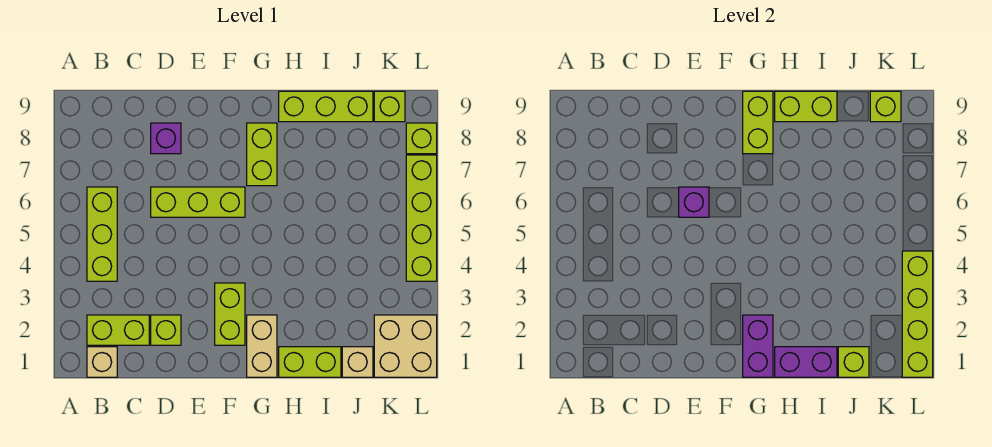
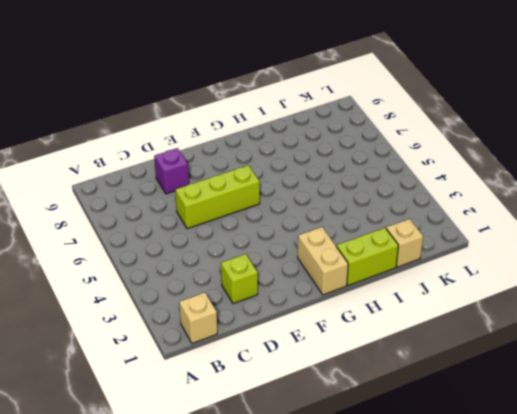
none -> lime 1x2 brick [87,315,149,345]
none -> lime 1x3 brick [87,187,117,281]
none -> lime 1x2 brick [215,283,245,345]

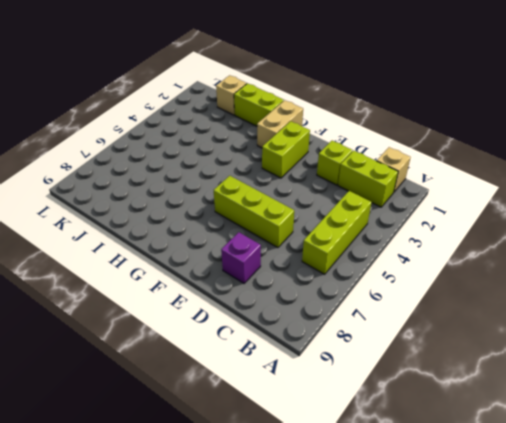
none -> lime 1x2 brick [247,123,277,186]
none -> lime 1x3 brick [279,91,373,122]
none -> tan 2x2 brick [374,315,437,377]

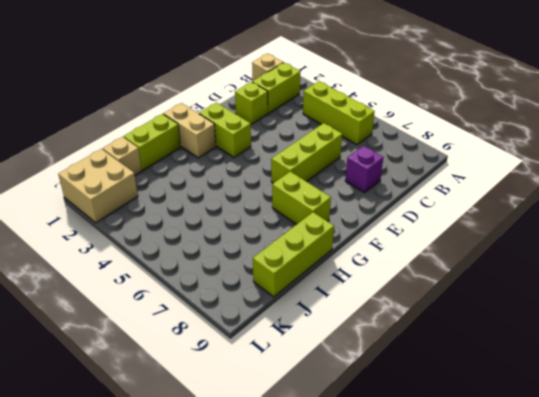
none -> lime 1x1 brick [374,91,405,122]
none -> lime 1x4 brick [406,155,437,281]
none -> lime 1x1 brick [406,123,437,154]

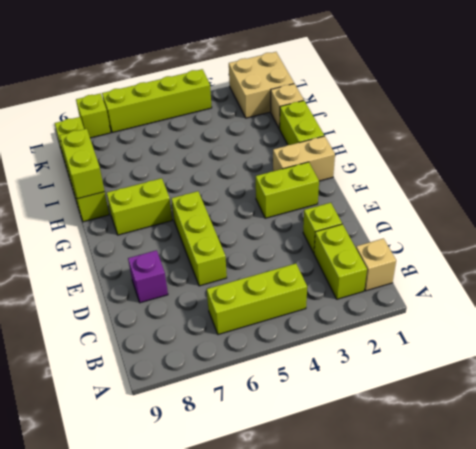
none -> purple 1x1 brick [679,187,709,217]
none -> purple 1x2 brick [743,315,773,377]
none -> lime 1x2 brick [743,91,773,154]

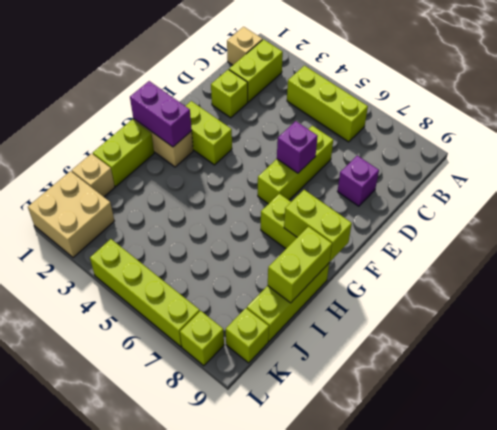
none -> purple 1x2 brick [775,347,837,377]
none -> lime 1x1 brick [838,347,869,377]
none -> lime 1x1 brick [870,91,901,122]

